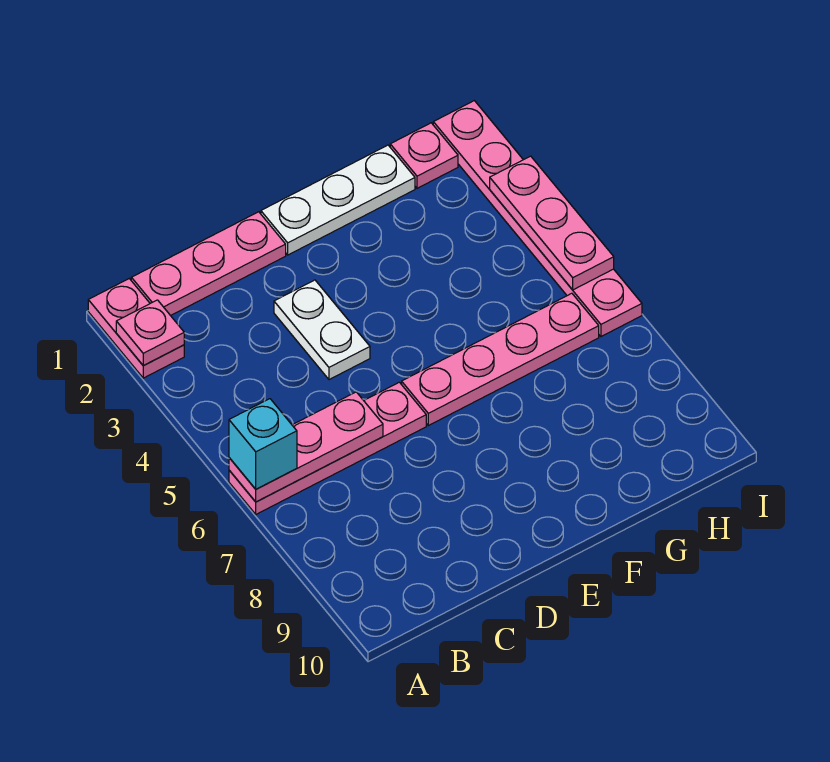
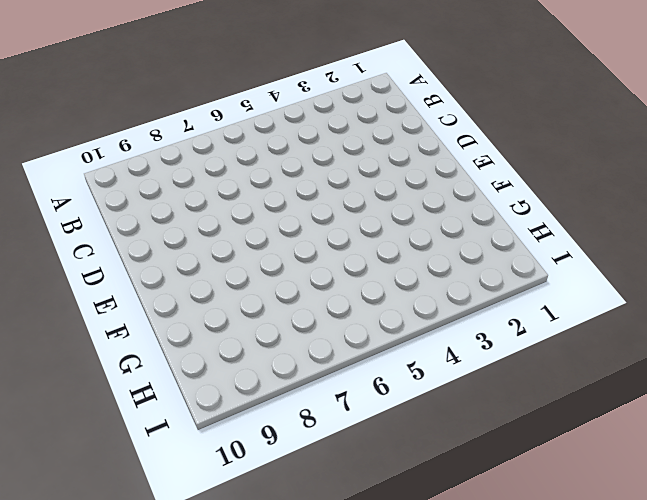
none -> pink 1x2 plate [88,279,184,378]
none -> pink 1x4 plate [229,382,426,514]
none -> pink 1x3 plate [131,212,286,316]

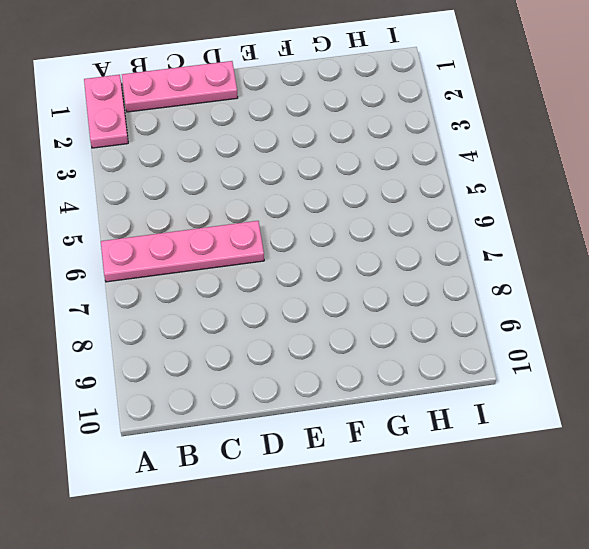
none -> white 1x2 plate [274,280,370,380]
none -> white 1x3 plate [261,145,415,255]
none -> pink 1x4 plate [402,293,599,426]

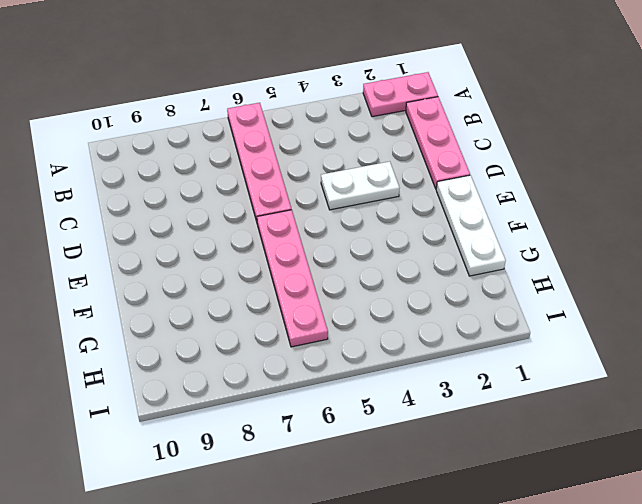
none -> pink 1x1 plate [390,123,458,188]
none -> pink 1x6 plate [433,101,642,337]
none -> pink 1x1 plate [116,300,184,366]

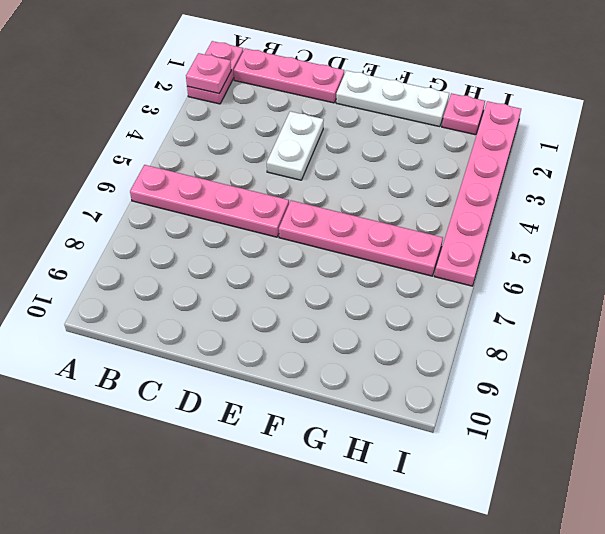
none -> pink 1x3 plate [229,392,383,502]
none -> pink 1x3 plate [490,156,614,290]
none -> cyan 1x1 brick [229,399,297,489]

